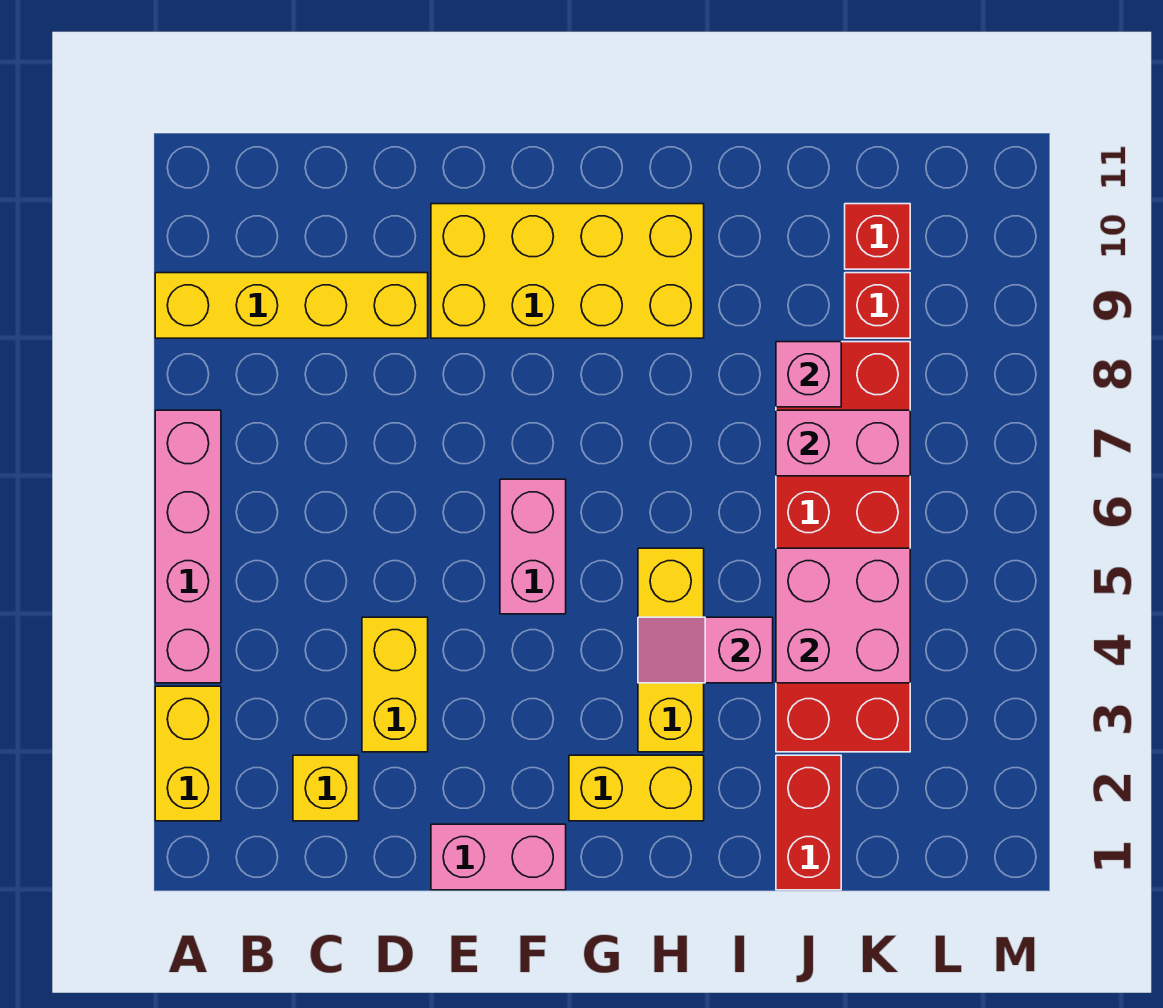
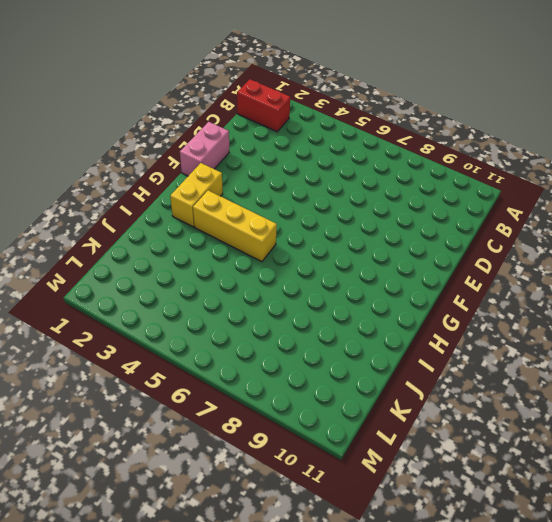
red 1x2 brick [237,79,290,132] -> red 1x2 brick moved to [776,755,841,890]
none -> yellow 1x2 brick [155,686,221,821]
none -> pink 1x4 brick [155,410,221,683]
none -> yellow 1x4 brick [155,273,428,338]

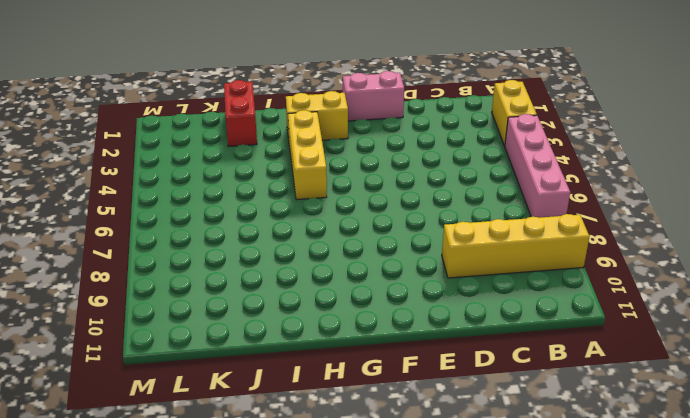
none -> yellow 1x1 brick [293,755,359,821]
none -> yellow 1x2 brick [362,617,428,752]
none -> yellow 2x4 brick [431,204,704,338]

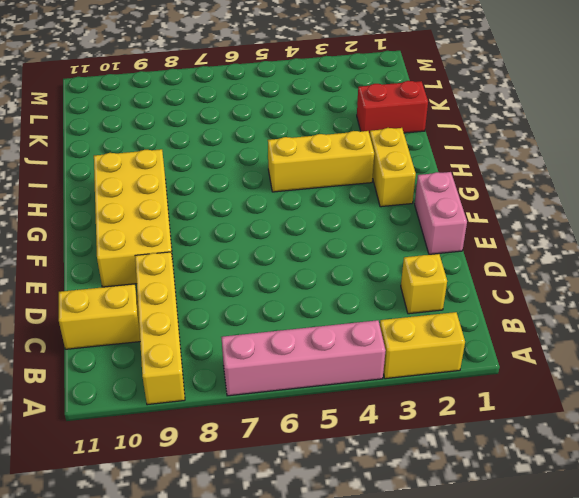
yellow 1x2 brick [59,284,140,349] -> yellow 1x2 brick moved to [362,617,428,752]
none -> pink 1x2 brick [500,479,566,614]
none -> red 2x6 brick [776,342,910,752]
none -> red 1x1 brick [845,273,910,338]

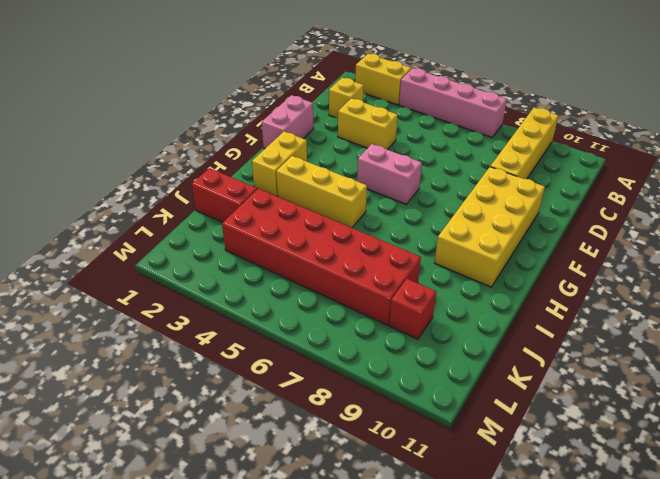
none -> red 1x1 brick [845,204,910,269]
none -> pink 1x2 slope [638,617,773,683]
none -> pink 2x2 brick [776,548,910,683]

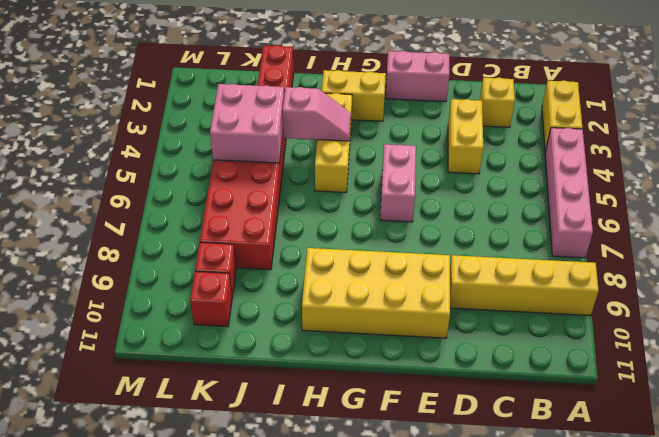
none -> pink 1x2 brick [776,410,910,476]
none -> pink 1x1 brick [776,342,841,407]

